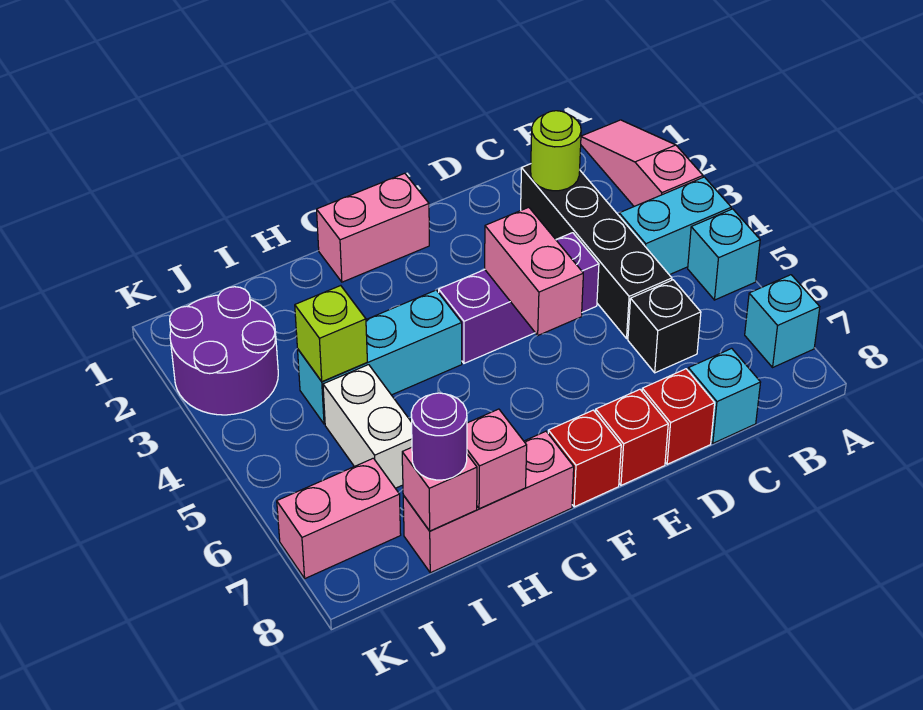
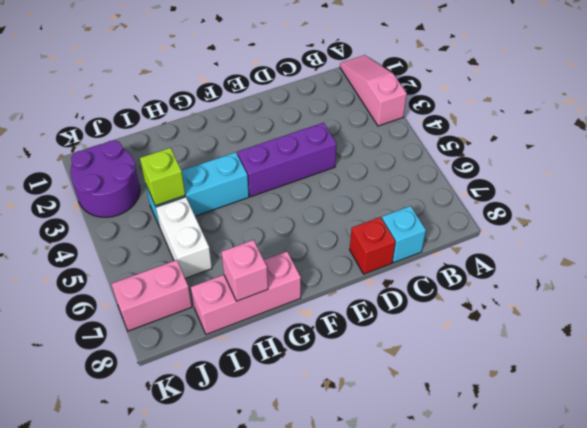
none -> cyan 1x2 brick [619,177,731,275]
none -> cyan 1x1 brick [688,209,760,300]
none -> cyan 1x1 brick [745,275,820,367]

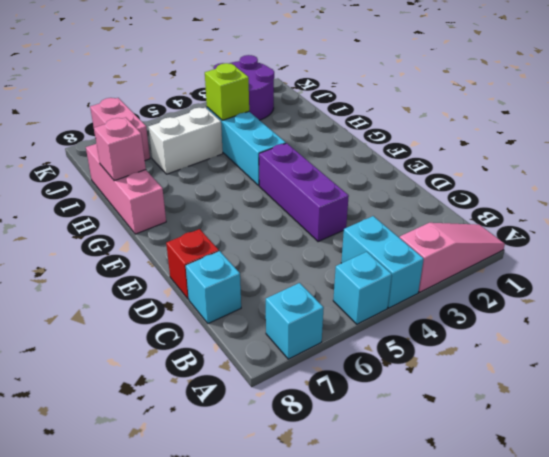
none -> black 1x4 brick [521,164,672,338]
none -> black 1x1 brick [628,280,701,373]
none -> red 1x1 brick [596,389,668,485]

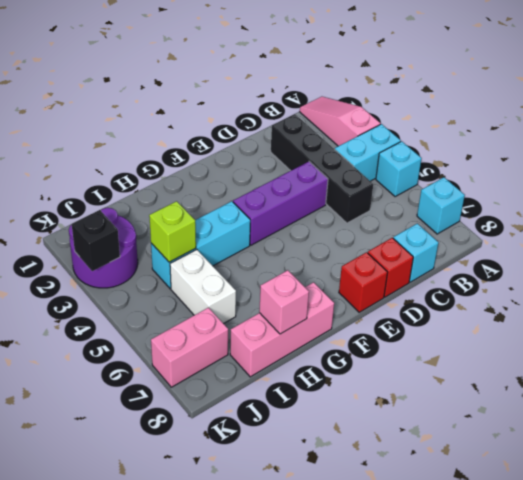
black 1x1 brick [72,210,120,271] -> black 1x1 brick moved to [628,280,701,373]
none -> pink 1x2 brick [317,173,429,282]
none -> red 1x1 brick [548,410,621,507]
none -> lime 1x1 round brick [531,111,581,191]

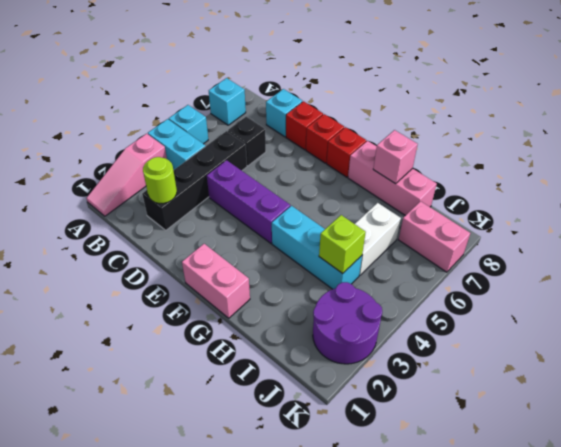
none -> pink 1x2 brick [485,207,583,335]
none -> pink 1x1 brick [402,447,477,531]
none -> purple 1x1 round brick [411,393,467,480]

